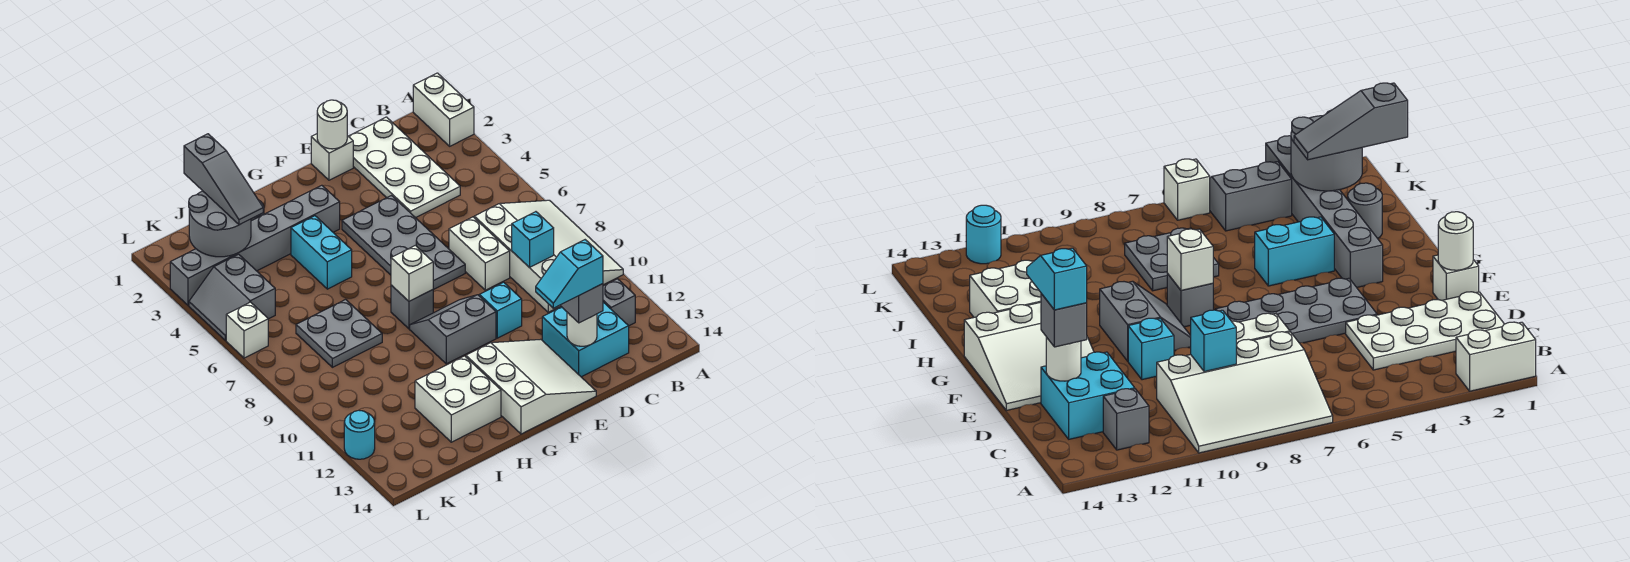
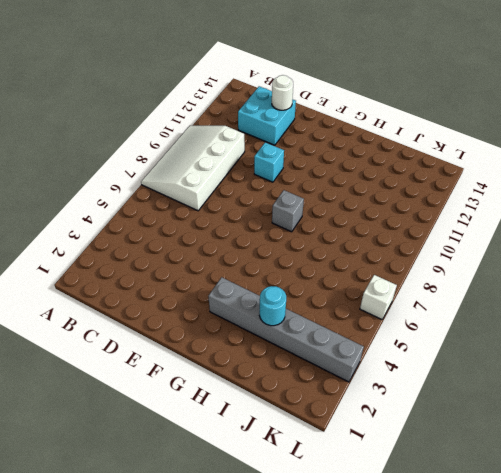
cyan 1x1 round brick [260,286,286,326] -> cyan 1x1 round brick moved to [344,410,375,459]
none -> white 1x2 brick [413,73,474,146]
none -> grey 1x1 brick [603,279,635,326]
none -> white 2x4 plate [348,117,460,218]

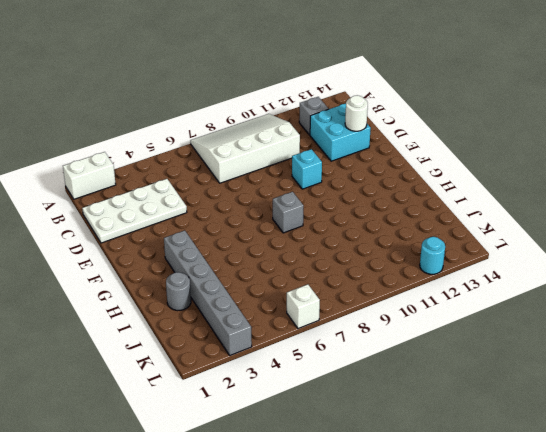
none -> white 1x2 brick [449,217,510,290]
none -> white 1x1 brick [311,134,353,180]
none -> grey 2x4 plate [342,196,465,290]

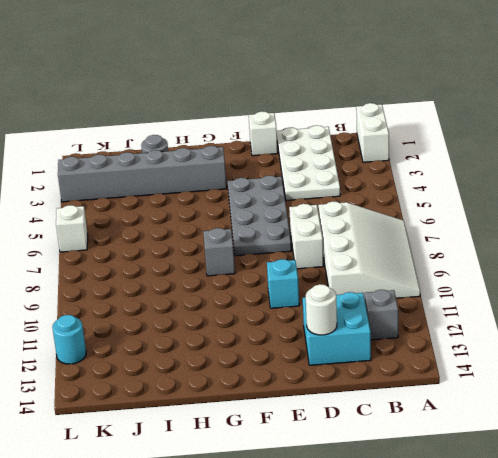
none -> white 3x3 slope [466,339,596,434]
none -> grey 2x2 slope [410,295,496,364]
none -> cyan 1x2 brick [291,216,352,289]

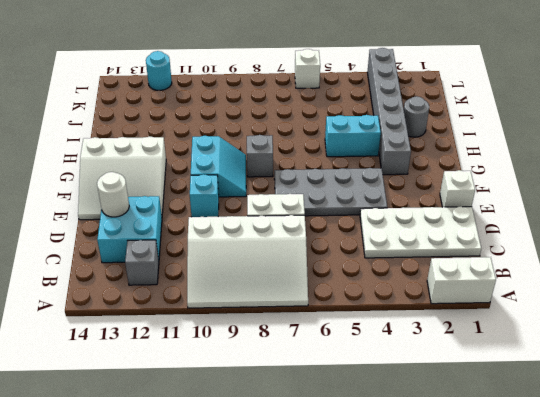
cyan 2x2 slope [191,136,246,197] -> grey 2x2 slope [410,295,496,364]
none -> white 2x2 brick [415,356,501,442]
none -> grey 2x2 plate [296,299,382,367]
none -> grey 2x2 slope [189,254,275,341]

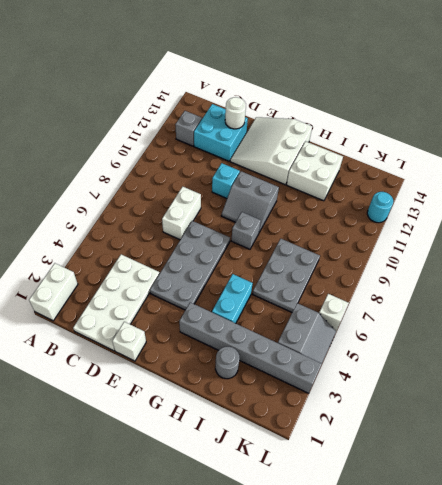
grey 2x3 plate [253,239,320,312] -> grey 2x2 plate [296,299,382,367]
none -> white 3x4 slope [474,200,623,312]
none -> cyan 1x1 brick [512,212,554,268]
none -> white 1x1 round brick [317,100,347,149]

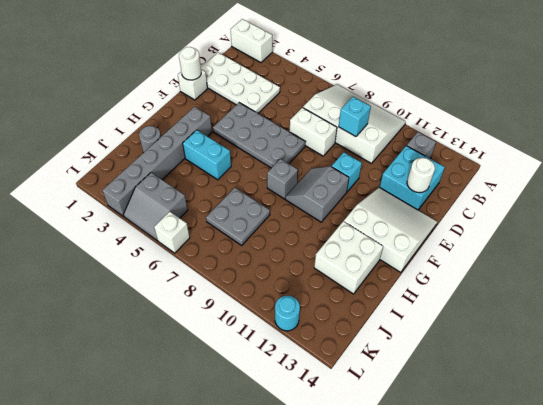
none -> white 1x1 brick [391,245,433,301]
none -> grey 2x2 round brick [189,191,251,257]
none -> grey 1x1 brick [561,284,603,323]

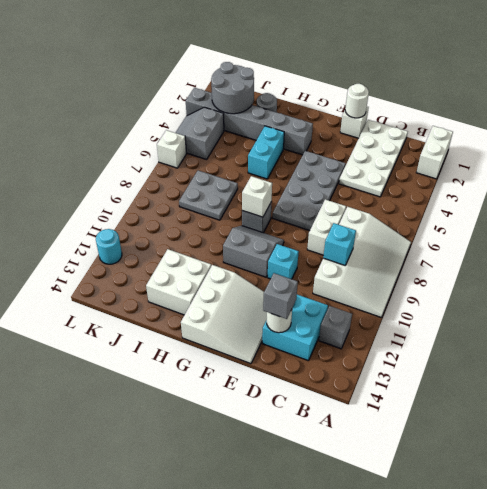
none -> grey 1x3 slope [184,134,263,225]
none -> cyan 1x2 slope [536,240,603,308]

